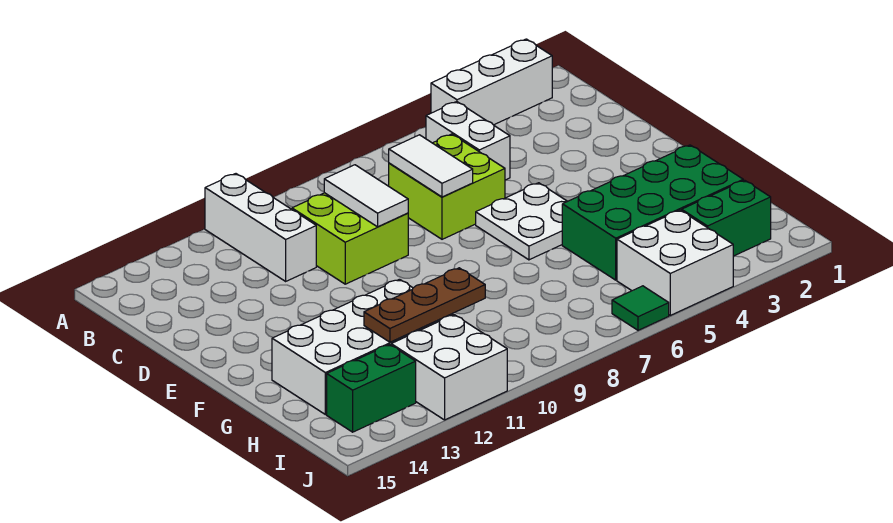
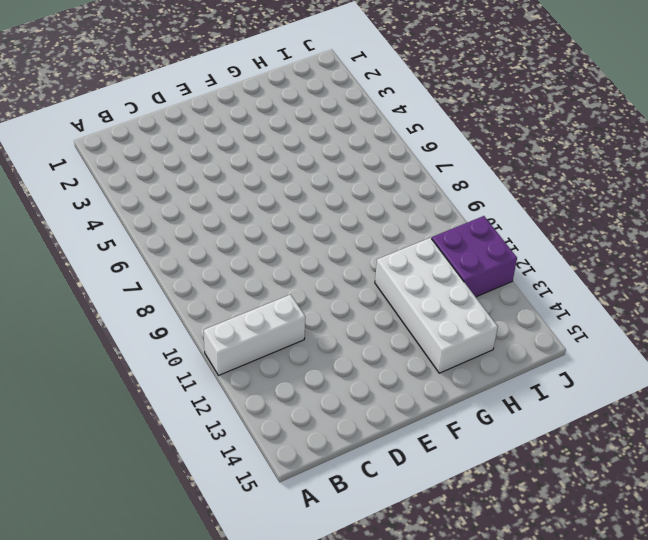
purple 2x2 brick [432,216,517,297] -> white 2x2 brick [391,315,507,420]
none -> white 1x3 brick [431,39,552,125]
none -> white 1x2 brick [426,102,510,180]
none -> lime 2x2 brick [389,134,505,239]

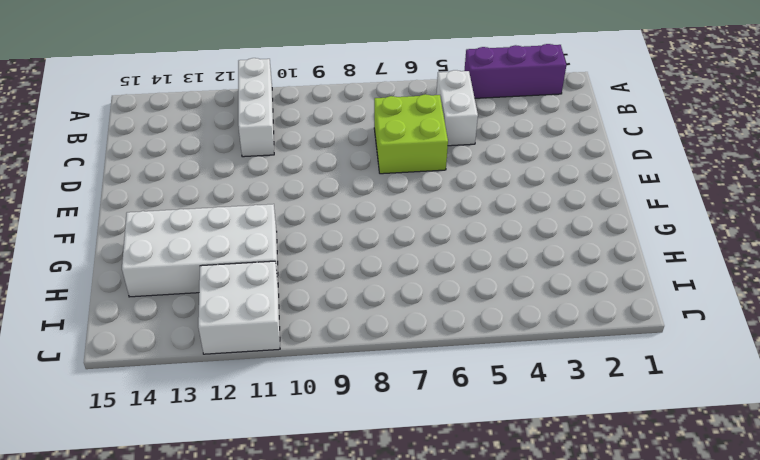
purple 1x3 brick [464,44,566,98] -> white 1x3 brick [431,39,552,125]
none -> lime 2x2 brick [292,193,408,284]
none -> white 2x2 plate [476,183,567,260]
none -> green 2x4 brick [562,145,743,280]

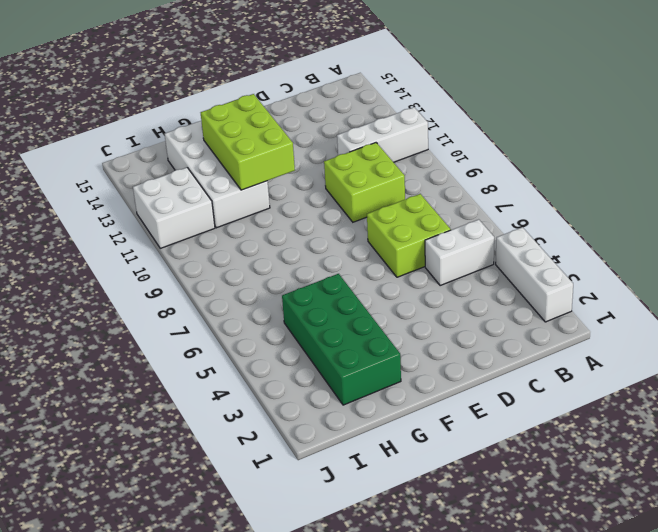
lime 2x3 brick [201,94,295,190] -> none
none -> white 2x2 plate [476,183,567,260]
none -> green 1x2 brick [682,180,771,256]
none -> white 2x2 brick [617,210,733,315]

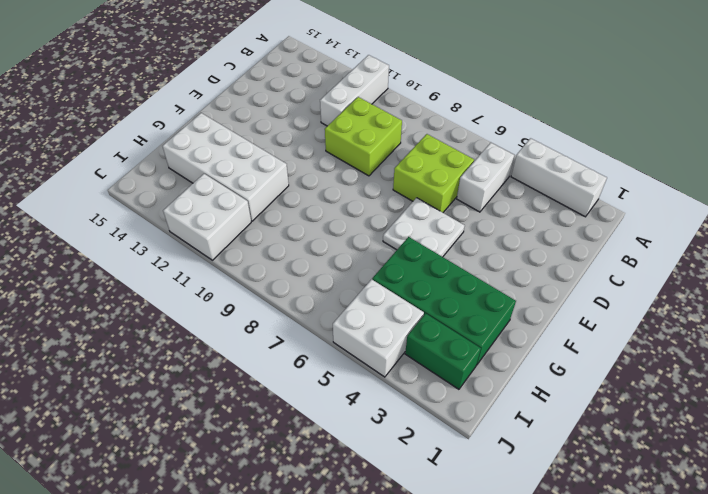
none -> green 1x2 brick [327,344,416,432]
none -> green 1x1 tile [612,286,669,330]
none -> white 1x2 tile [389,135,473,197]

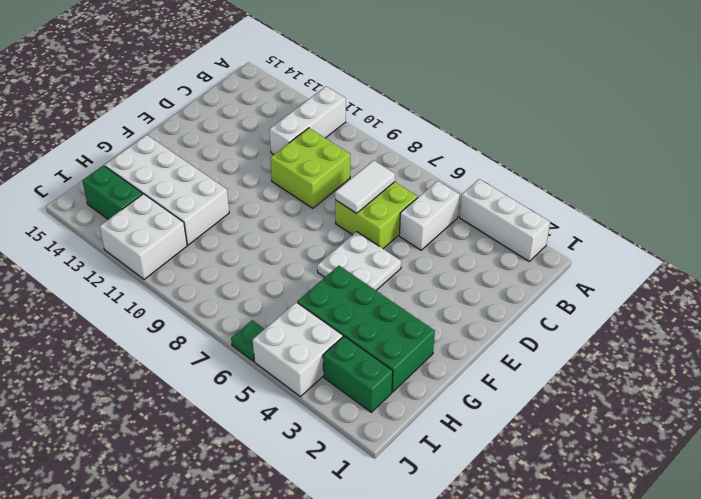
green 1x1 plate [231,320,264,361] -> green 1x1 tile [612,286,669,330]
none -> white 1x2 tile [324,165,408,227]
none -> brown 1x3 plate [364,268,485,342]

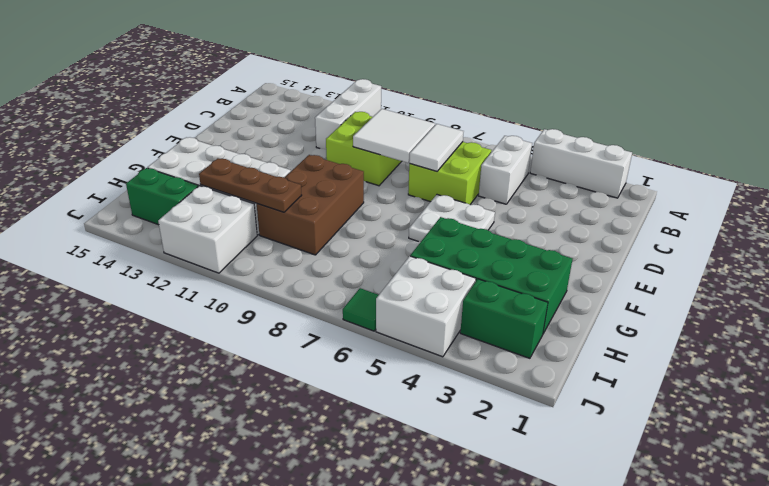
white 2x2 tile [353,109,435,163] -> white 1x2 tile [324,165,408,227]
brown 2x3 brick [257,155,364,255] -> none

